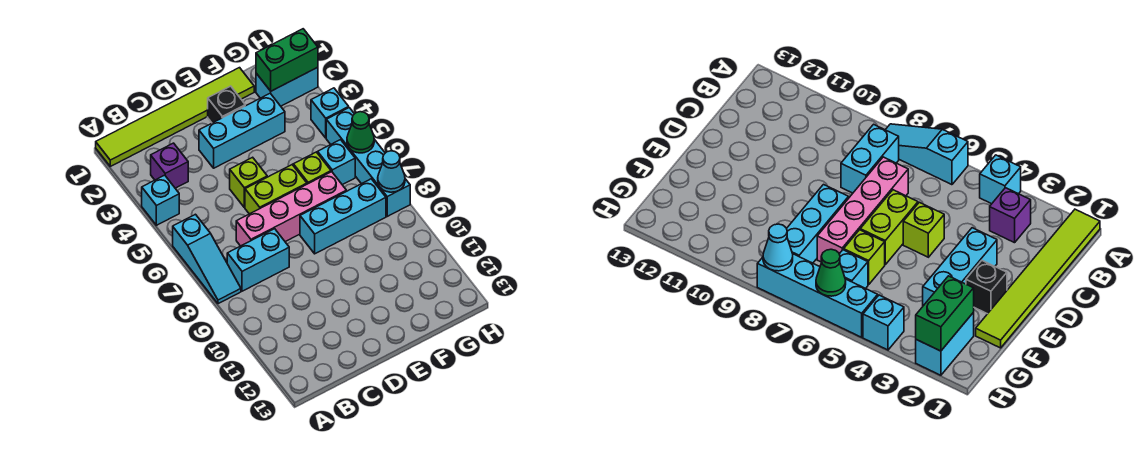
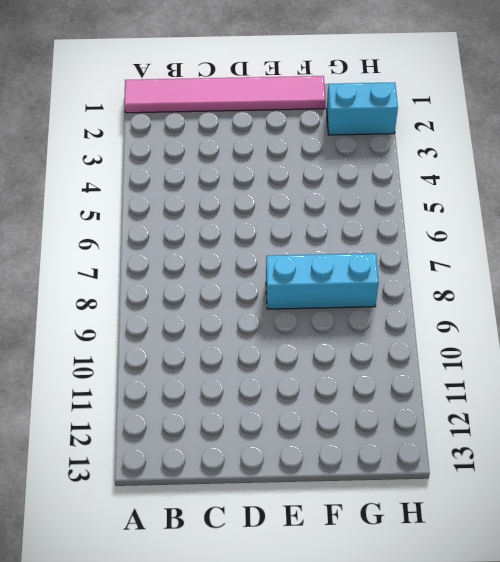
pink 1x6 tile [124,76,325,113] -> lime 1x6 tile [96,68,254,166]
none -> cyan 1x1 brick [142,175,179,225]
none -> cyan 1x3 slope [173,214,241,304]
none -> purple 1x1 brick [151,143,188,188]

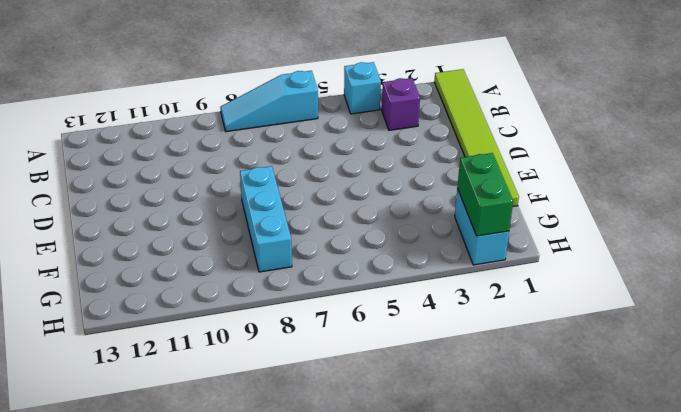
none -> cyan 1x2 brick [227,229,289,291]
none -> pink 1x4 brick [236,172,346,246]
none -> cyan 1x3 brick [199,93,285,168]

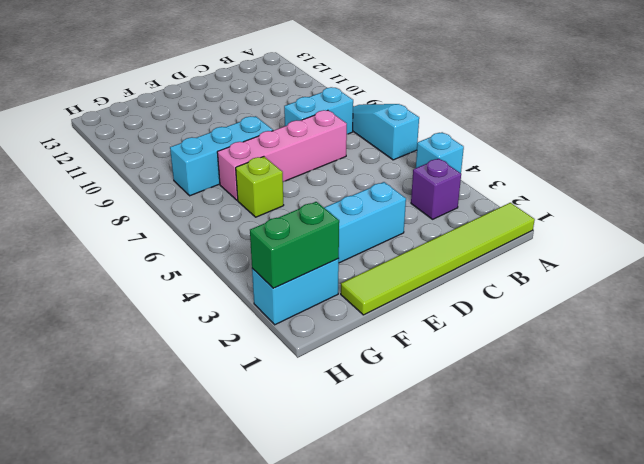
none -> lime 1x1 brick [230,157,267,207]
none -> lime 1x2 brick [245,165,307,214]
none -> black 1x1 brick [208,86,245,123]

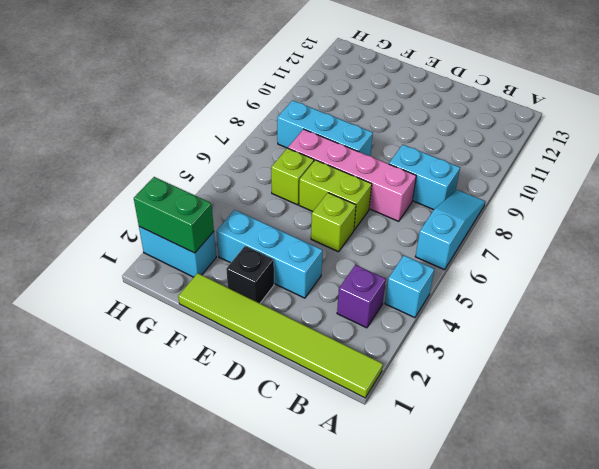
none -> cyan 1x1 brick [318,140,355,185]
none -> cyan 1x1 brick [311,88,349,138]
none -> cyan 1x4 brick [326,108,410,216]

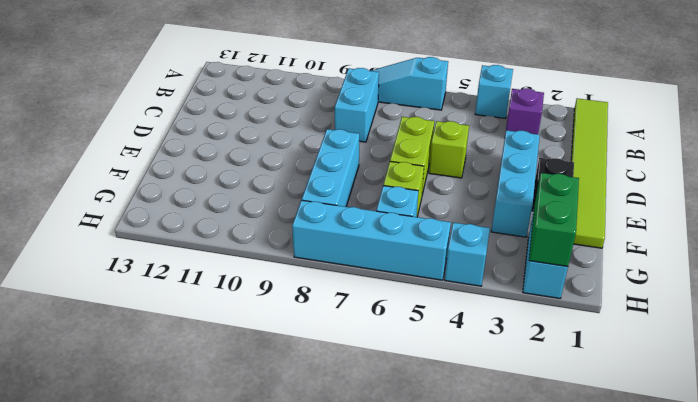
none -> pink 1x4 brick [236,172,346,246]
none -> green 1x1 cone [347,112,374,153]
none -> cyan 1x1 cone [378,151,405,192]

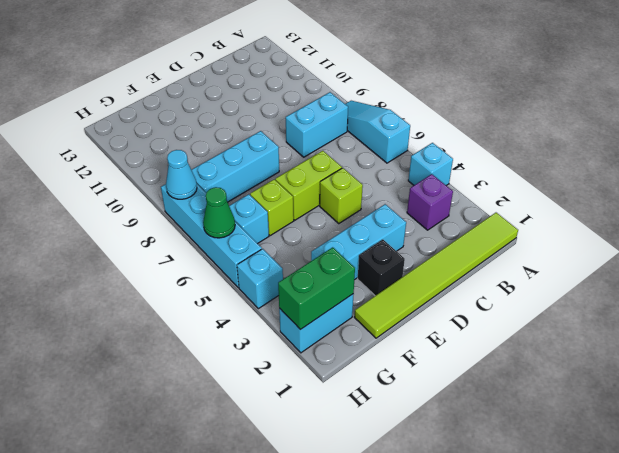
none -> pink 1x4 brick [236,172,346,246]

